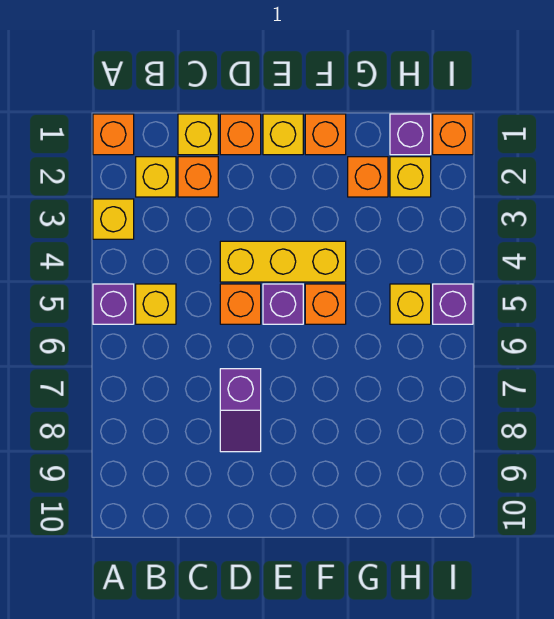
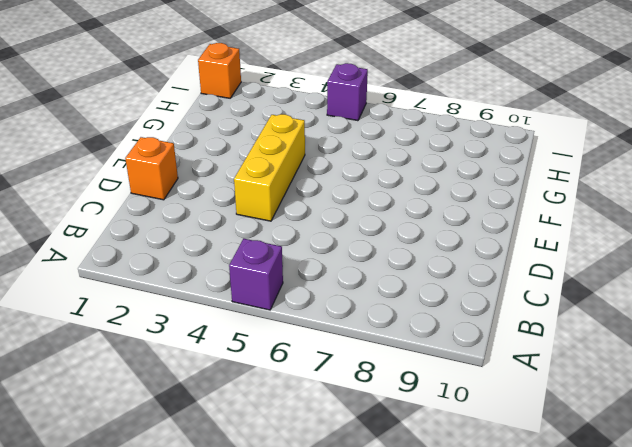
none -> orange 1x1 brick [93,114,134,155]
none -> yellow 1x1 brick [93,199,134,239]
none -> yellow 1x1 brick [136,157,176,197]

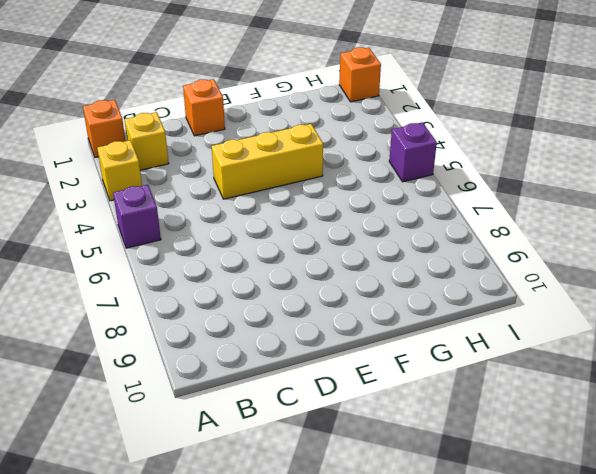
none -> yellow 1x1 brick [136,284,176,324]
none -> yellow 1x1 brick [178,114,218,155]
none -> orange 1x1 brick [178,157,218,197]

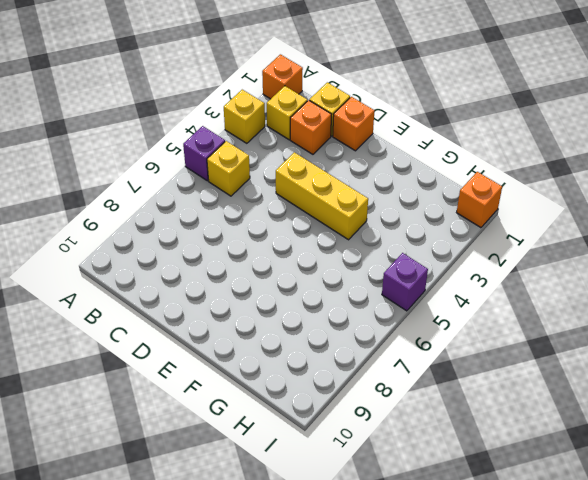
none -> orange 1x1 brick [220,284,261,324]
none -> purple 1x2 slope [220,369,261,452]
none -> yellow 1x1 brick [263,114,303,155]

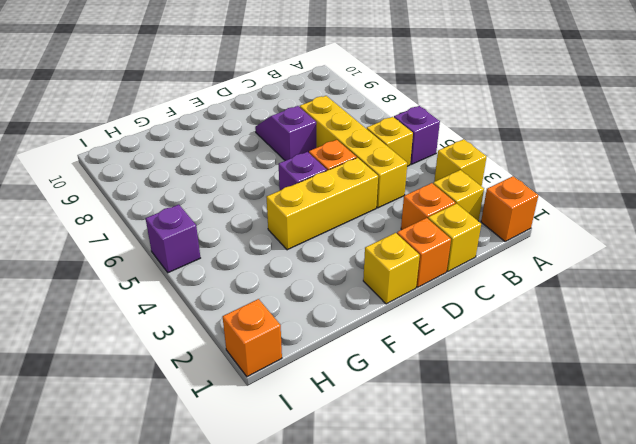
yellow 1x4 brick [300,96,407,208] -> none
none -> orange 1x1 brick [305,114,346,155]
none -> orange 1x1 brick [305,284,346,324]
none -> orange 1x1 brick [348,157,388,197]

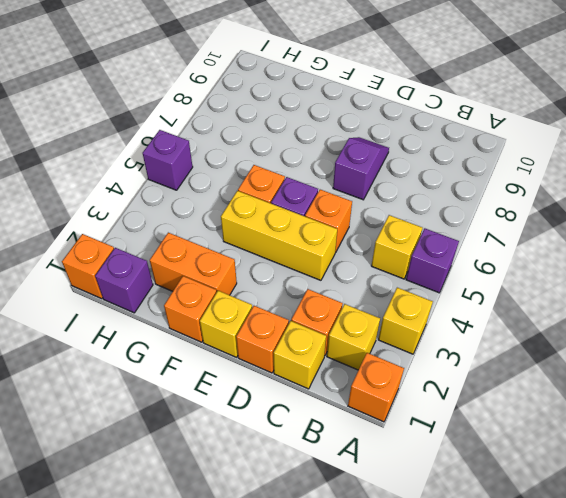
orange 1x2 brick [150,233,237,295] -> orange 1x1 brick [348,157,388,197]
none -> yellow 1x1 brick [390,157,431,197]
none -> yellow 1x1 brick [390,284,431,324]

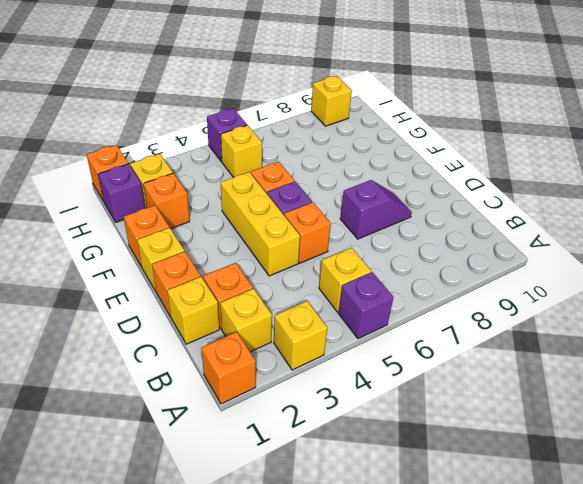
yellow 1x1 brick [311,76,352,126] -> none

